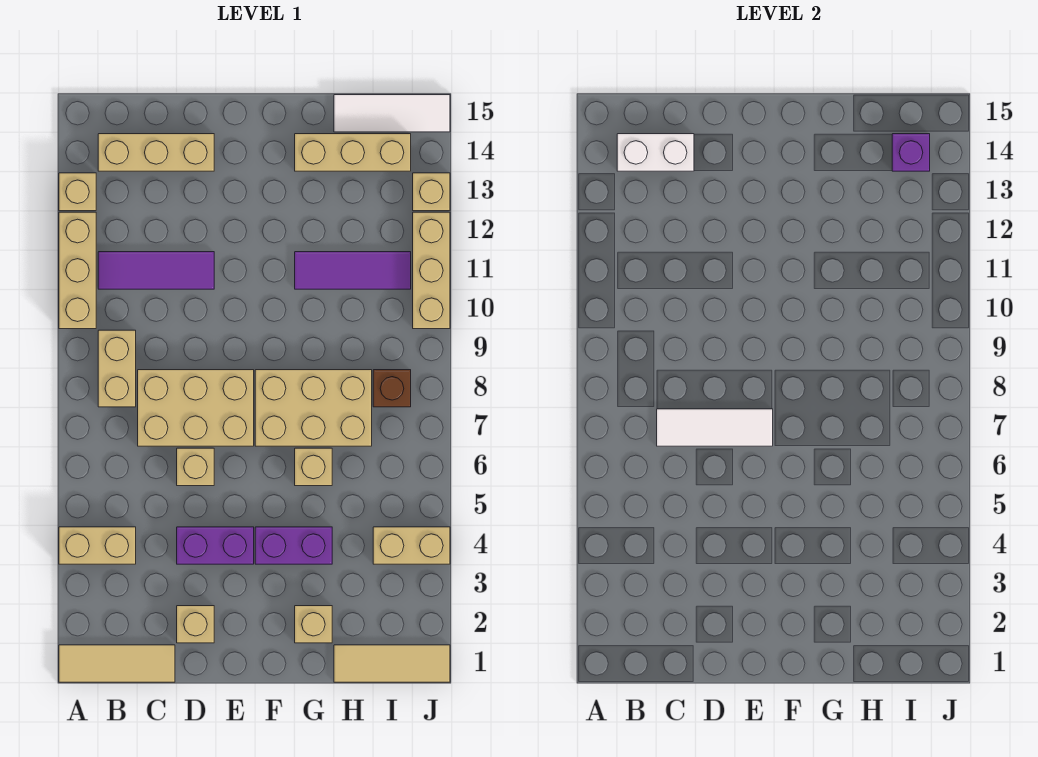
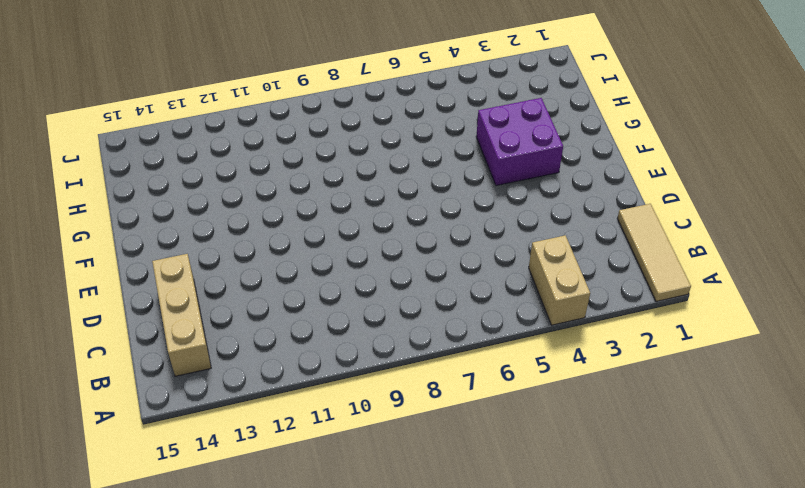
purple 2x2 brick [476,98,563,186] -> purple 1x2 brick [255,527,332,564]
none -> tan 1x3 brick [59,212,96,329]
none -> tan 1x1 brick [59,173,96,211]
none -> tan 1x2 brick [98,330,136,407]

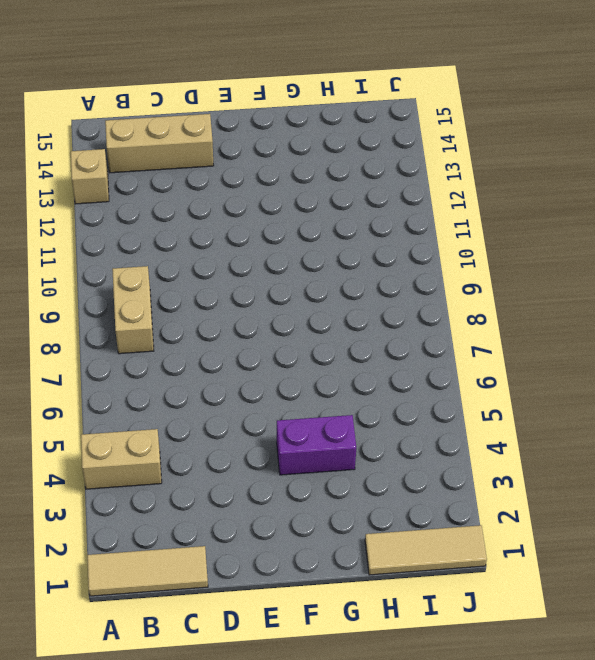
none -> tan 1x3 brick [59,212,96,329]
none -> purple 1x3 tile [98,252,214,289]
none -> tan 2x3 brick [138,370,254,446]

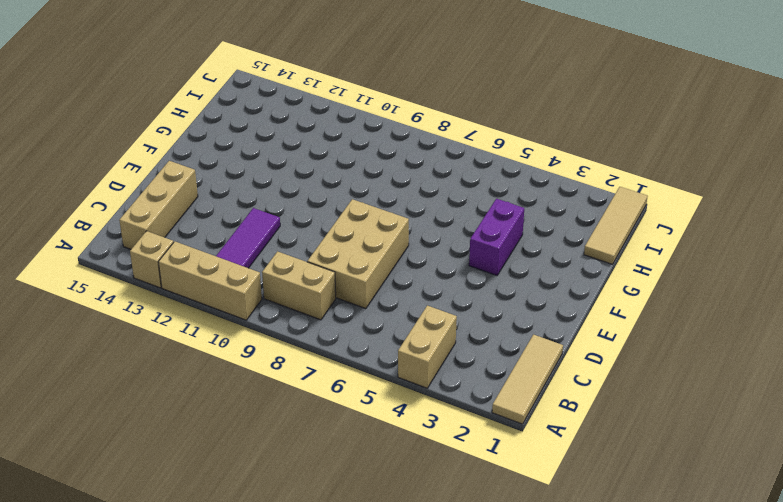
none -> tan 1x1 brick [177,606,214,643]
none -> purple 1x2 brick [177,527,254,564]
none -> tan 1x1 brick [177,448,214,486]

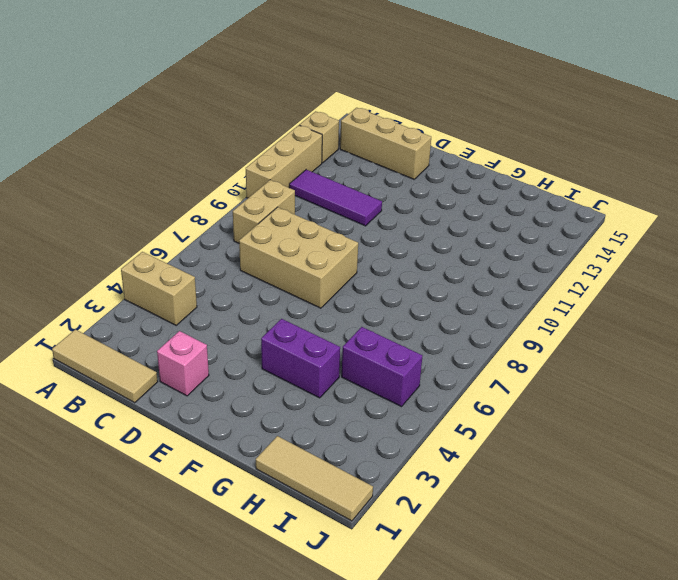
pink 1x1 brick [157,331,209,396] -> tan 1x1 brick [177,606,214,643]
purple 1x2 brick [342,327,422,407] -> purple 1x2 brick moved to [177,527,254,564]
none -> tan 1x1 brick [177,448,214,486]
none -> tan 2x3 brick [255,370,372,446]
none -> tan 1x1 brick [295,606,332,643]

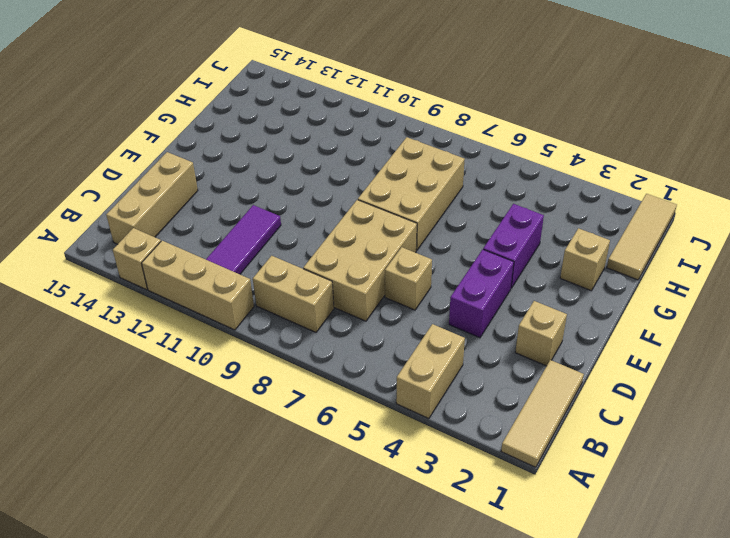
none -> tan 1x1 brick [295,448,332,486]
none -> purple 1x3 tile [295,252,411,289]
none -> tan 1x3 brick [295,134,411,171]

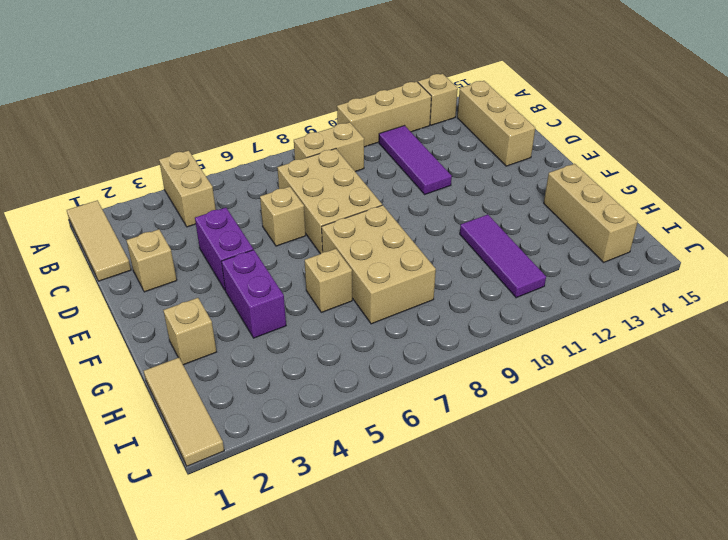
none -> white 1x3 tile [334,95,450,132]
none -> tan 1x2 brick [373,527,450,564]
none -> brown 1x1 brick [373,370,411,407]

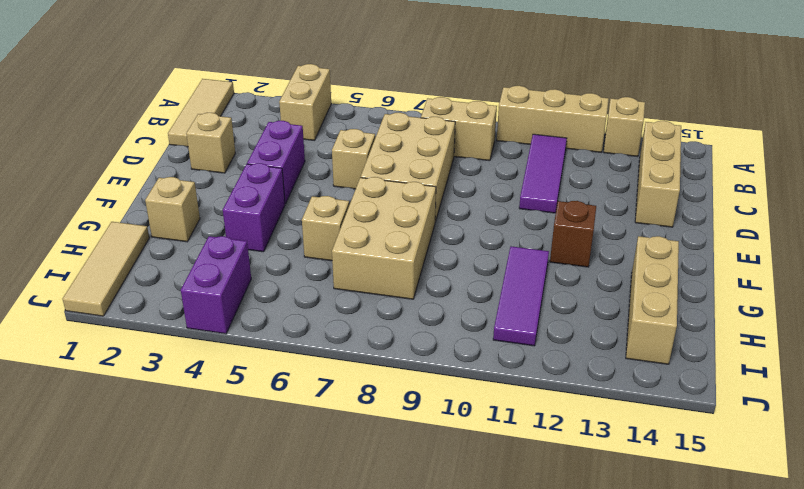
brown 1x1 brick [550,201,596,267] -> brown 1x1 brick moved to [373,370,411,407]
purple 1x2 brick [181,236,251,334] -> tan 1x2 brick [373,527,450,564]
none -> white 1x3 tile [334,95,450,132]
none -> tan 1x3 brick [413,212,450,329]
none -> tan 1x1 brick [413,173,450,211]

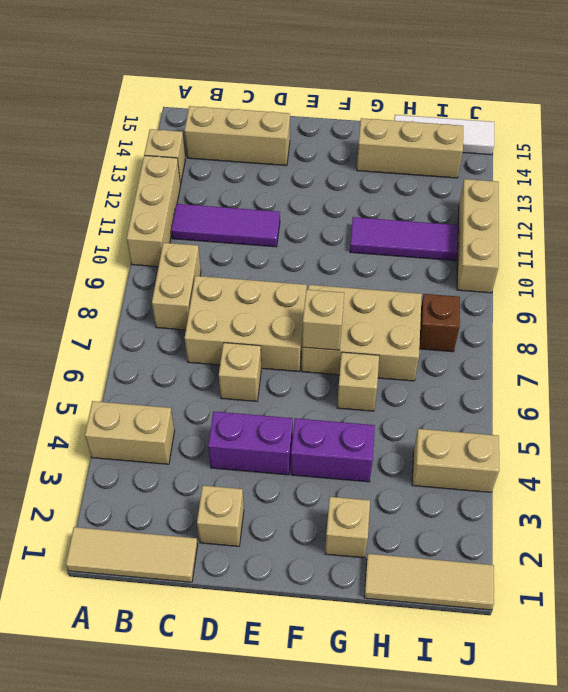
tan 1x1 brick [302,289,344,350] -> tan 1x1 brick moved to [413,173,450,211]
none -> white 1x2 brick [617,134,694,171]
none -> white 1x3 tile [657,409,773,446]
none -> purple 1x1 brick [892,134,930,171]

